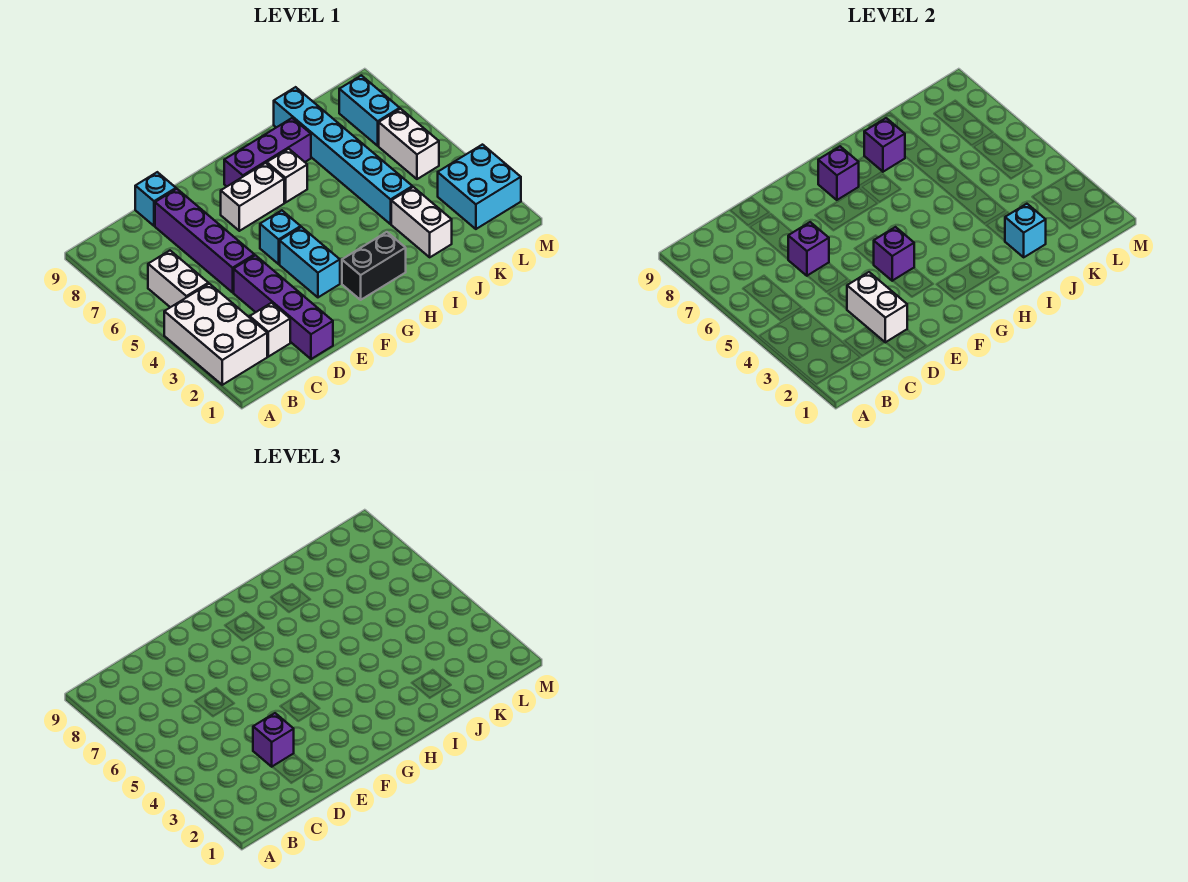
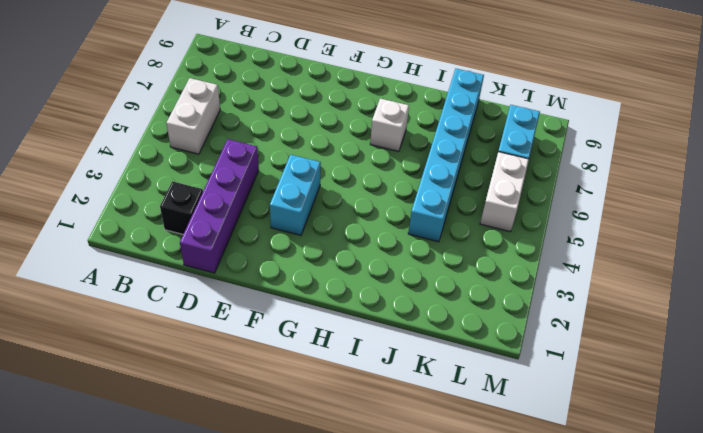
black 1x1 brick [160,181,203,234] -> white 1x1 brick [250,303,290,357]
none -> white 2x3 brick [164,284,267,385]
none -> purple 1x4 brick [155,189,255,292]
none -> cyan 1x1 brick [135,172,176,226]

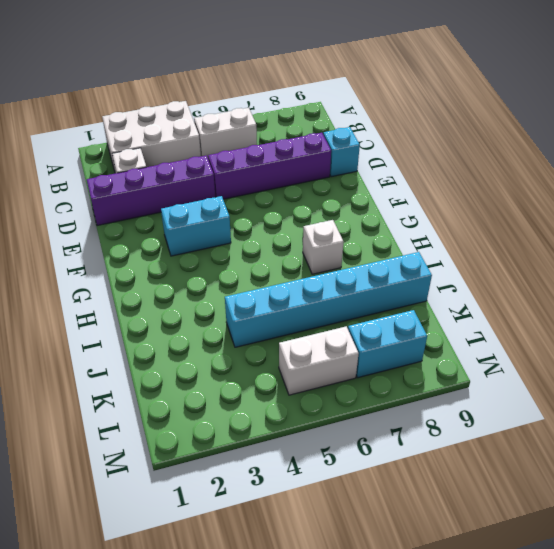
none -> cyan 1x1 brick [260,210,301,264]
none -> white 1x2 brick [221,163,284,231]
none -> black 1x2 brick [342,232,406,300]

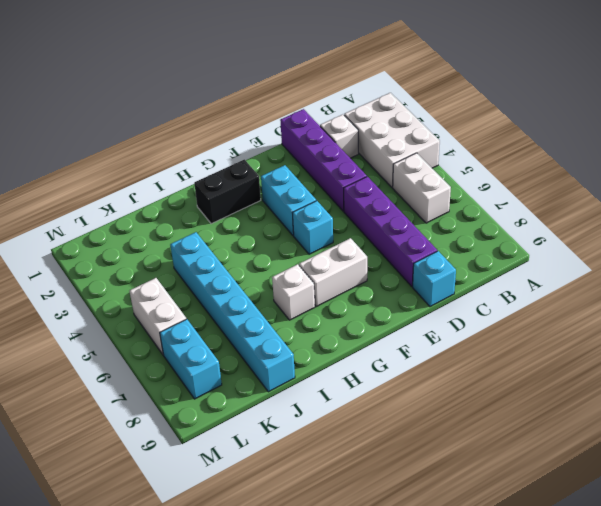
none -> purple 1x3 brick [224,118,311,186]
none -> white 1x2 brick [391,187,452,257]
none -> cyan 2x2 brick [438,145,521,229]

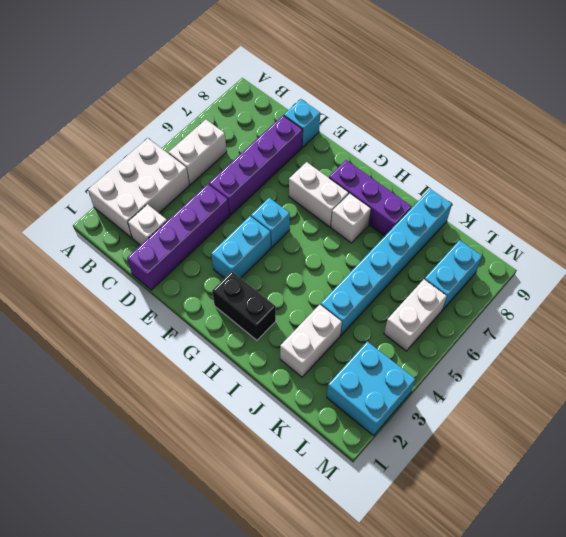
none -> white 1x2 brick [847,272,907,342]
none -> purple 1x1 brick [788,222,829,276]
none -> purple 1x1 brick [874,227,914,281]

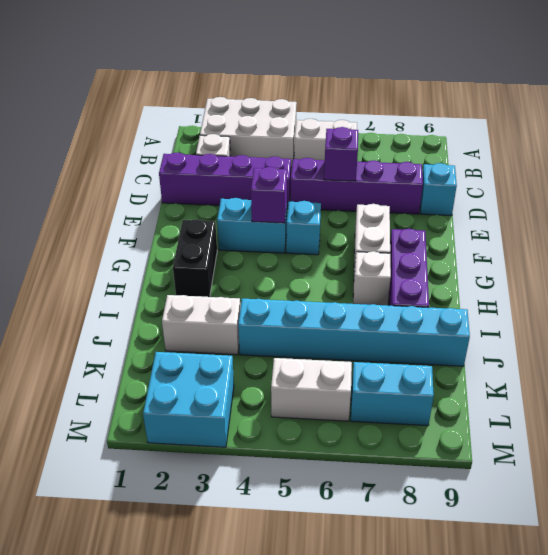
none -> white 1x2 brick [847,272,907,342]
none -> purple 1x1 brick [818,146,859,200]
none -> purple 1x1 brick [864,118,905,172]

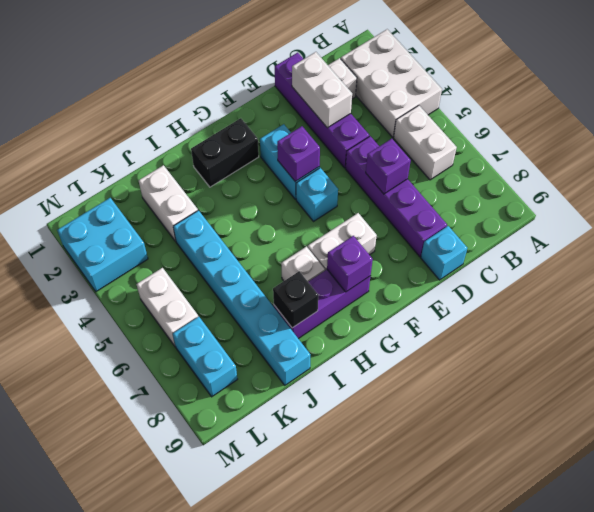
black 1x1 brick [273,271,318,328] -> purple 1x1 brick [864,118,905,172]
none -> cyan 1x1 brick [1005,204,1046,257]
none -> purple 1x1 brick [253,713,294,767]

